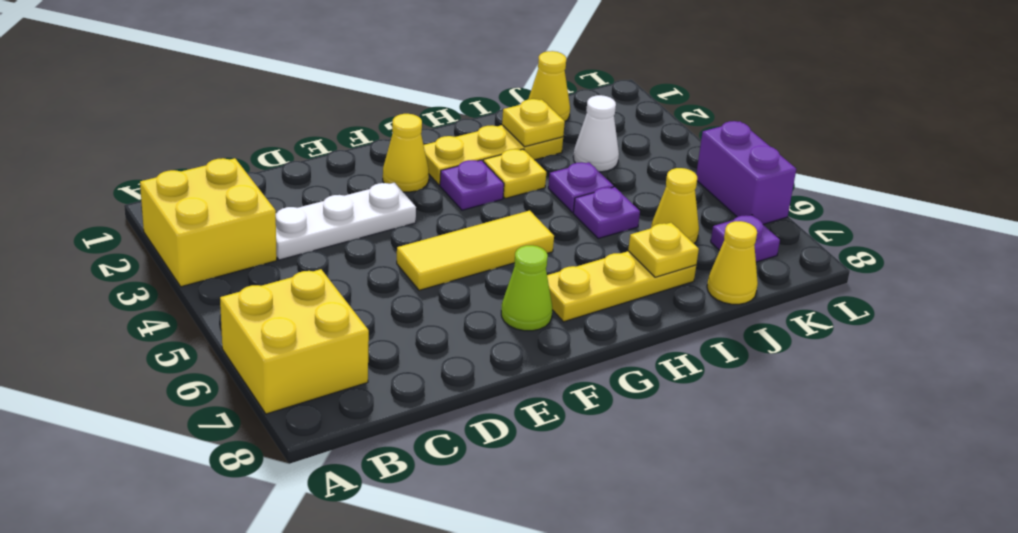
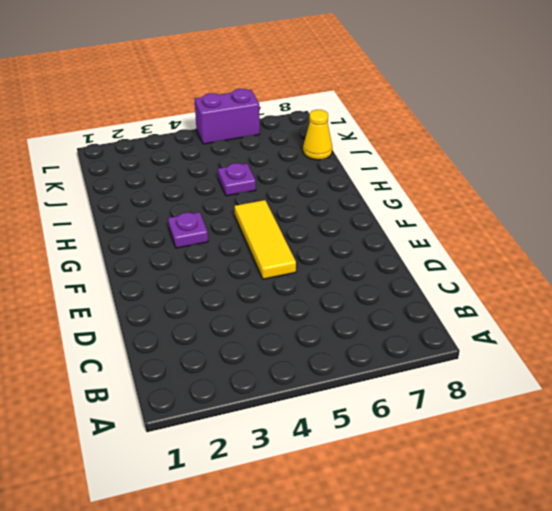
none -> yellow 2x2 brick [140,158,277,287]
none -> yellow 2x2 brick [220,269,369,414]
none -> white 1x3 plate [276,183,416,260]

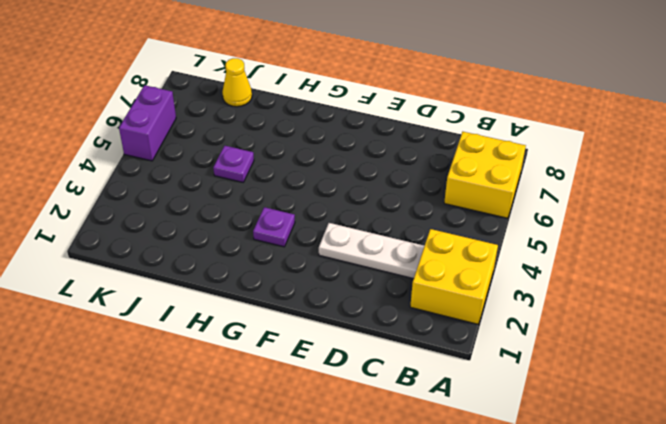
none -> yellow 1x3 tile [397,210,554,290]
none -> yellow 1x1 cone [383,114,429,192]
none -> lime 1x1 cone [501,245,552,331]

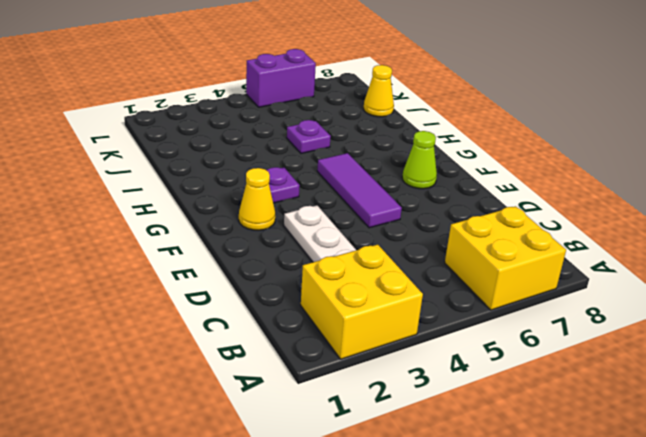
purple 1x3 tile [317,153,402,228] -> yellow 1x3 tile [397,210,554,290]
none -> yellow 1x3 plate [424,125,563,185]
none -> yellow 1x3 plate [547,251,696,322]
none -> yellow 1x1 plate [483,149,546,199]

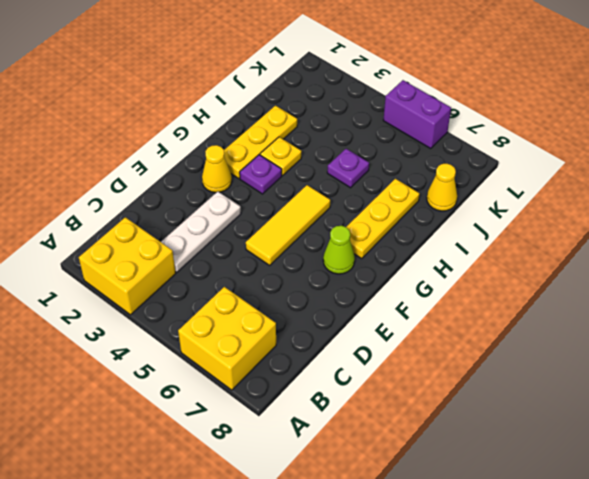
none -> purple 1x1 plate [548,162,613,212]
none -> yellow 1x1 cone [529,51,570,121]
none -> white 1x1 cone [573,95,619,172]

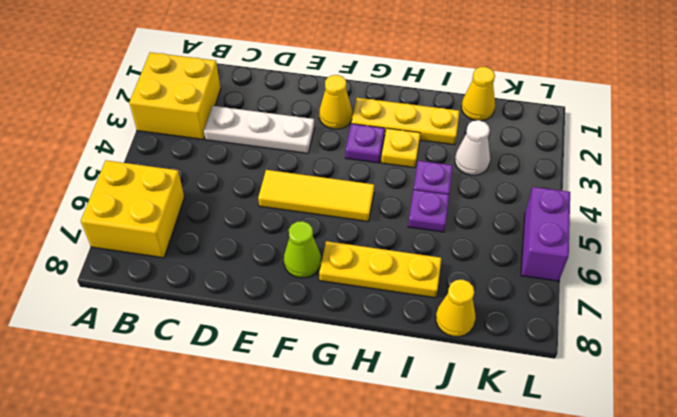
none -> yellow 1x1 cone [651,168,699,243]
none -> purple 1x1 plate [711,215,780,262]
none -> yellow 1x1 plate [502,99,565,147]

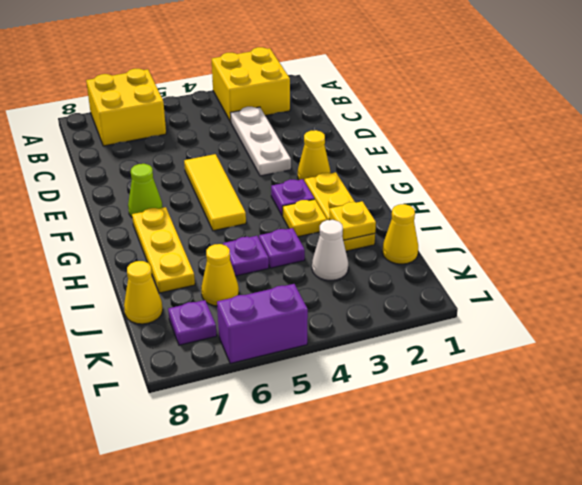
none -> yellow 1x1 plate [628,223,699,277]

